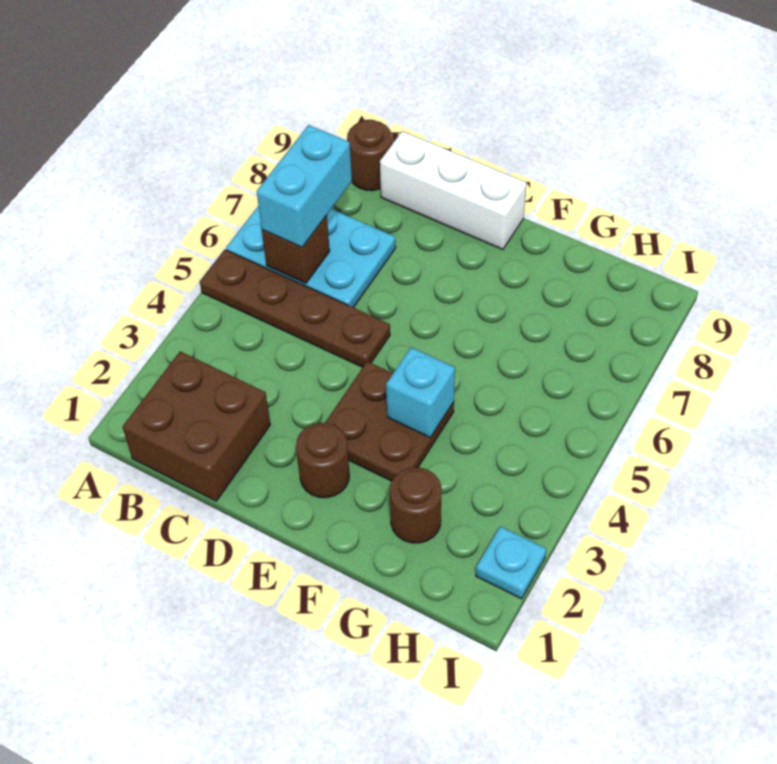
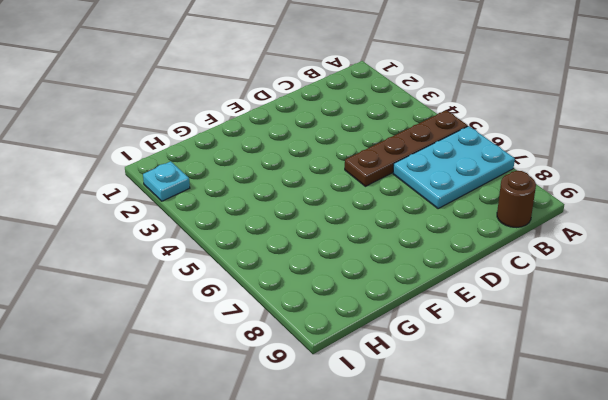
none -> brown 2x2 brick [123,351,270,501]
none -> white 1x3 brick [380,131,526,250]
none -> brown 1x1 round brick [296,423,349,498]

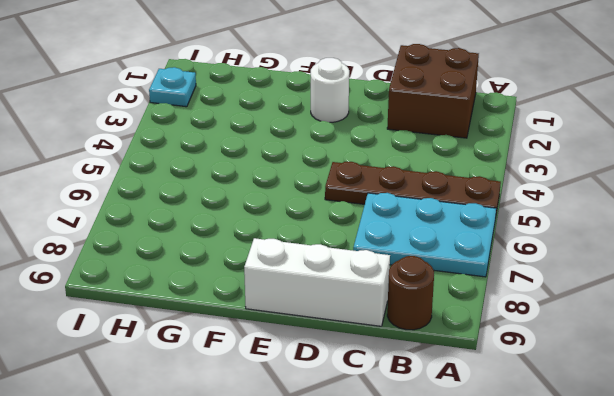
white 1x1 round brick [311,58,349,122] -> brown 1x1 round brick [296,423,349,498]
none -> brown 2x2 plate [325,361,454,481]
none -> brown 1x1 round brick [390,467,442,543]
none -> brown 1x1 brick [262,215,330,284]

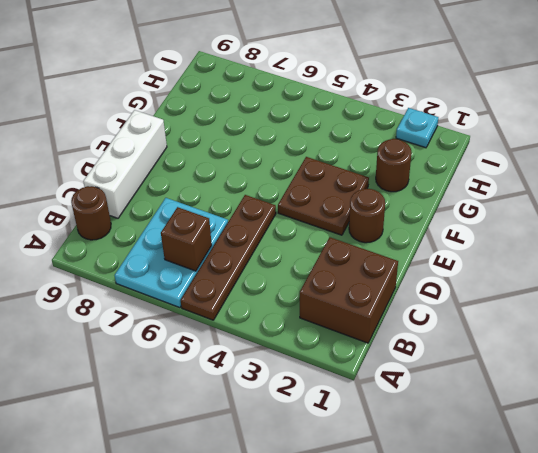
none -> cyan 1x1 brick [386,347,455,437]
none -> cyan 1x2 brick [257,125,352,247]

